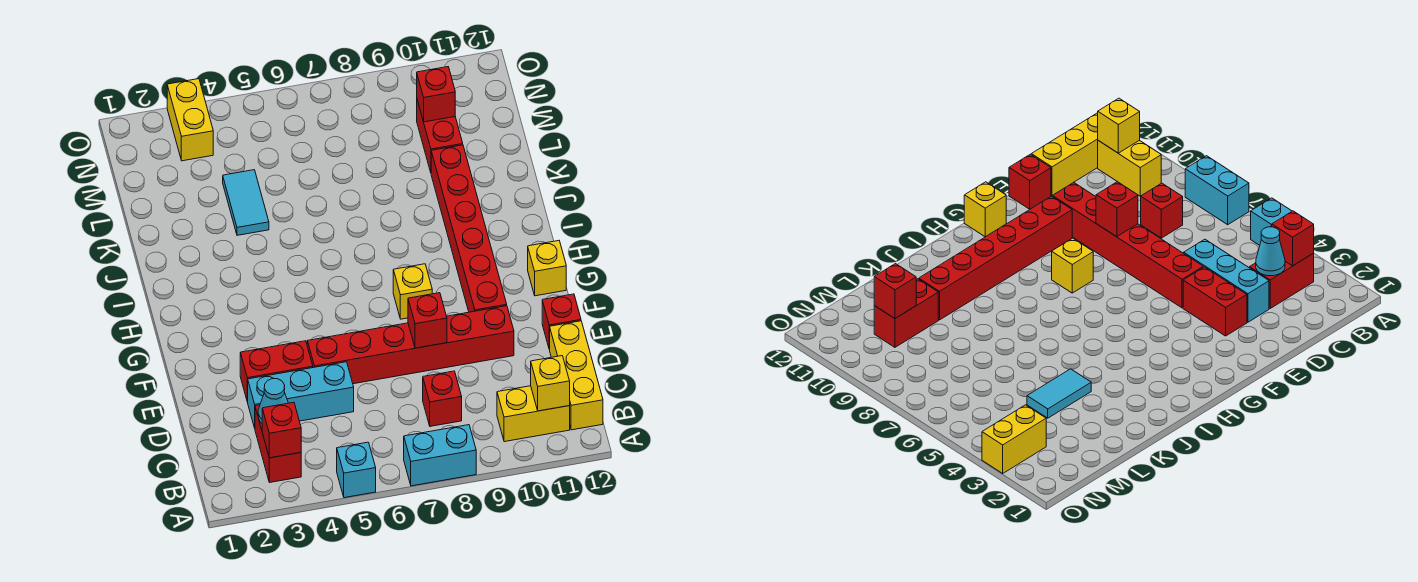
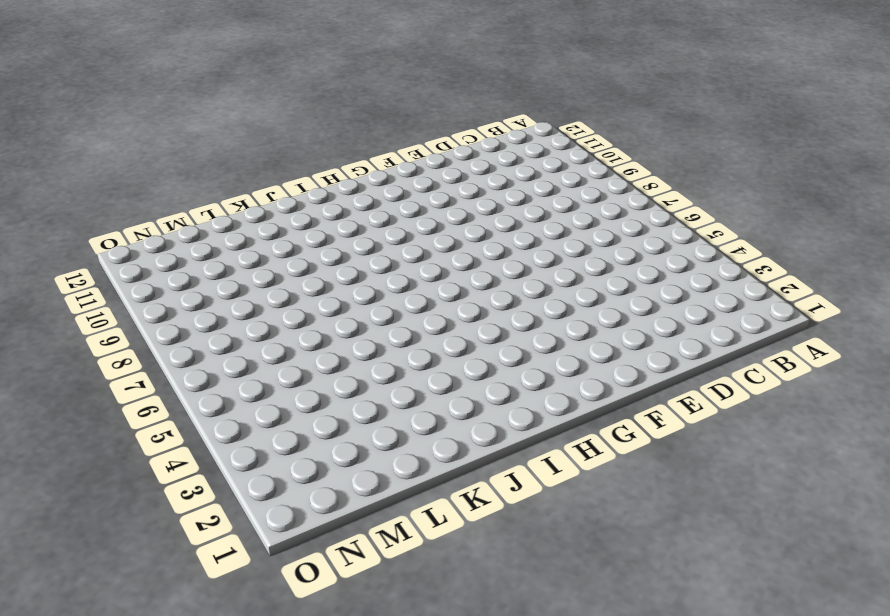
none -> cyan 1x1 brick [337,442,376,498]
none -> cyan 1x2 brick [404,425,476,486]
none -> red 1x2 brick [255,405,301,482]

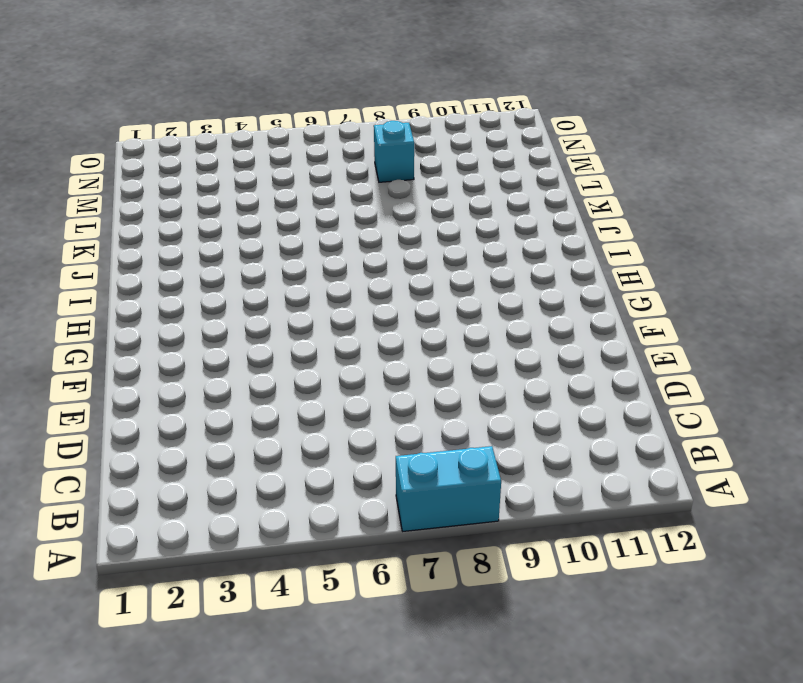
cyan 1x1 brick [374,121,414,182] -> cyan 1x1 brick moved to [337,442,376,498]
none -> red 1x2 brick [255,405,301,482]
none -> yellow 1x2 brick [497,386,570,442]
none -> yellow 1x3 brick [549,321,603,430]

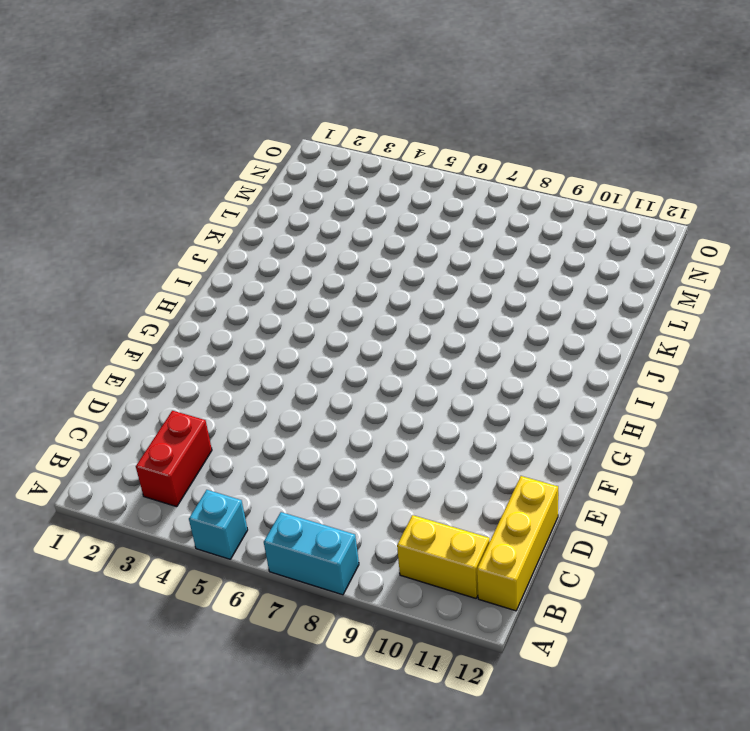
none -> red 1x1 brick [423,371,462,426]
none -> cyan 1x3 brick [248,362,354,428]
none -> red 1x2 brick [240,341,313,402]

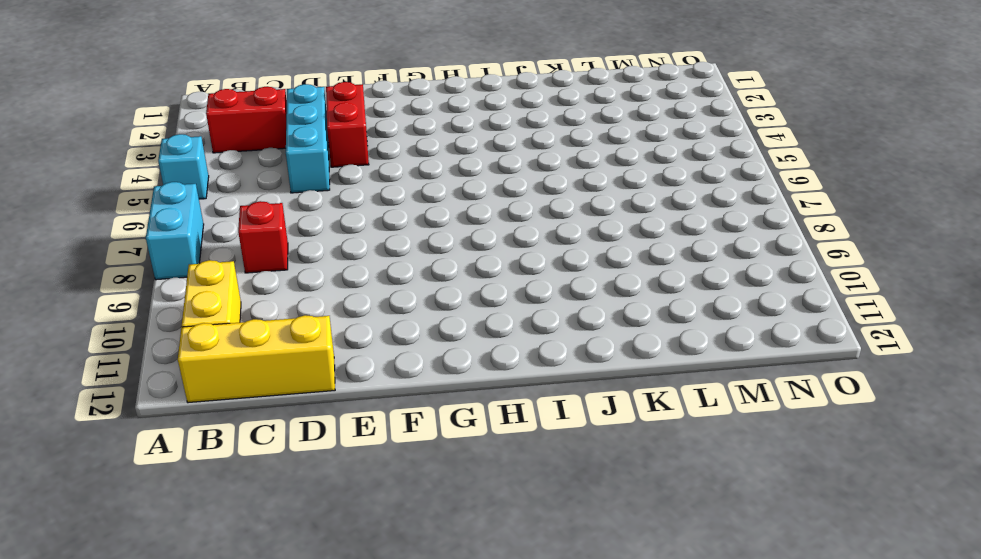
none -> red 1x6 brick [307,306,514,384]
none -> red 1x1 brick [542,294,581,349]
none -> red 1x6 brick [431,145,507,312]

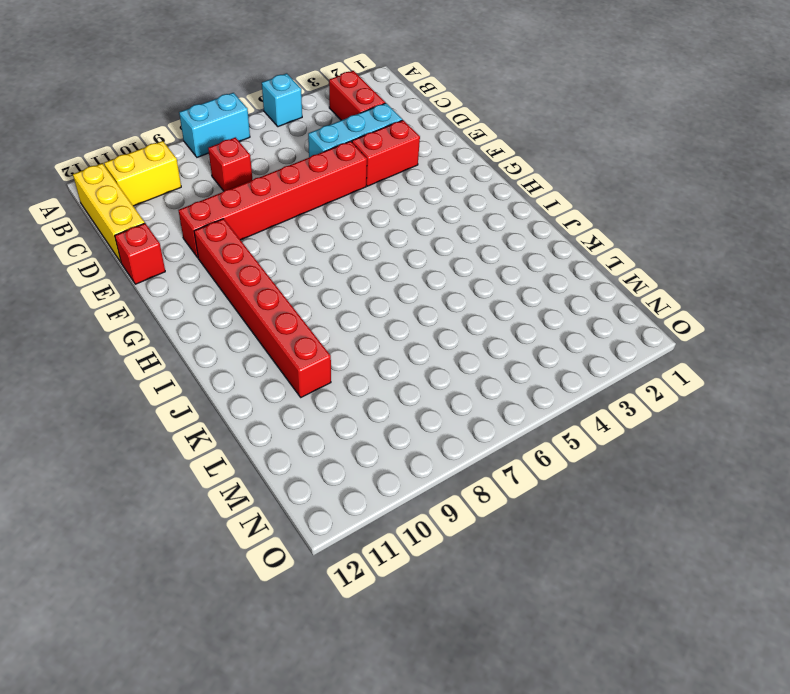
none -> yellow 1x1 brick [393,264,432,319]
none -> yellow 1x1 brick [528,241,566,296]
none -> cyan 1x2 tile [223,170,269,235]

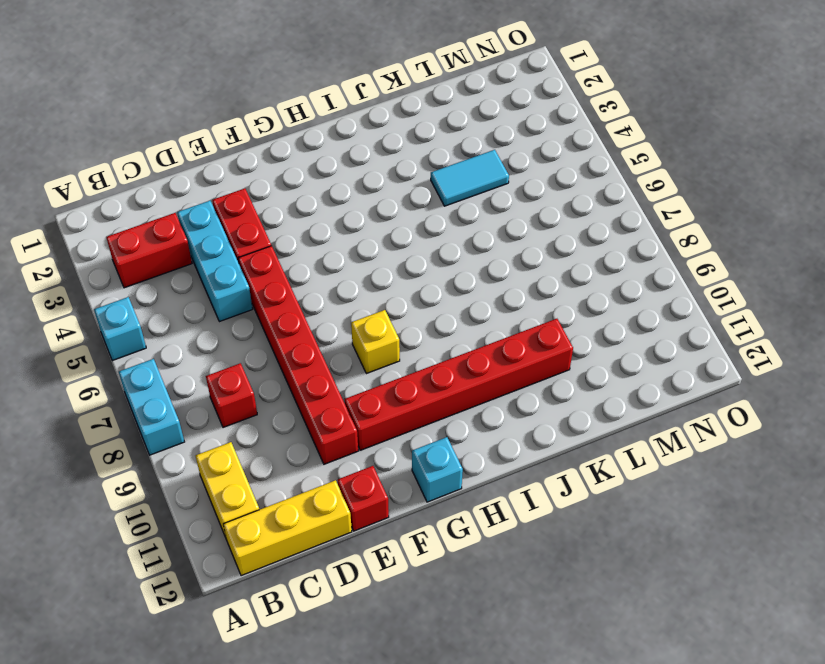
cyan 1x1 brick [412,437,463,502] -> yellow 1x1 brick [528,241,566,296]
none -> red 1x2 brick [417,100,463,172]
none -> yellow 1x2 brick [167,79,213,161]
none -> red 1x1 brick [262,402,301,458]

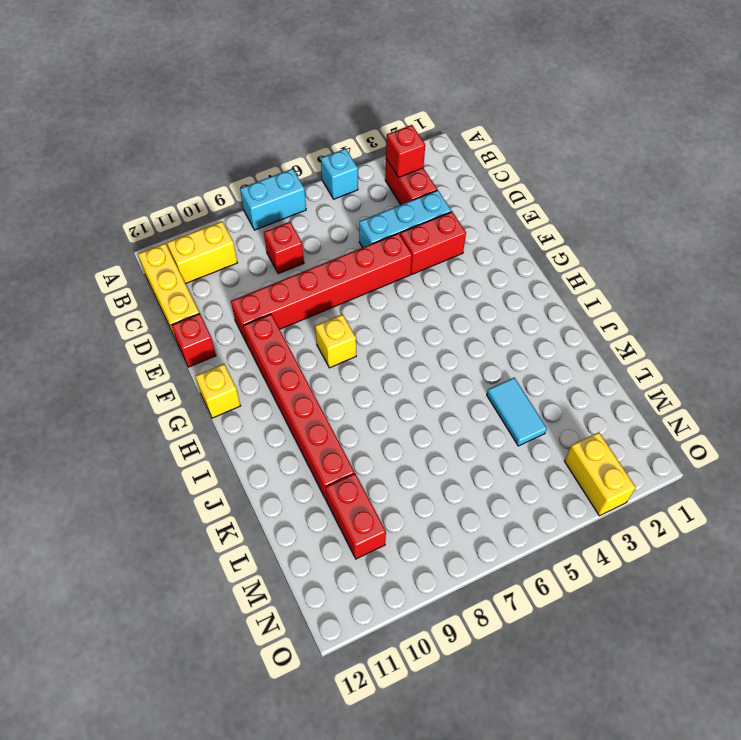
none -> yellow 1x1 brick [531,356,570,411]
none -> cyan 1x1 cone [258,379,288,423]
none -> red 1x1 brick [408,293,447,348]

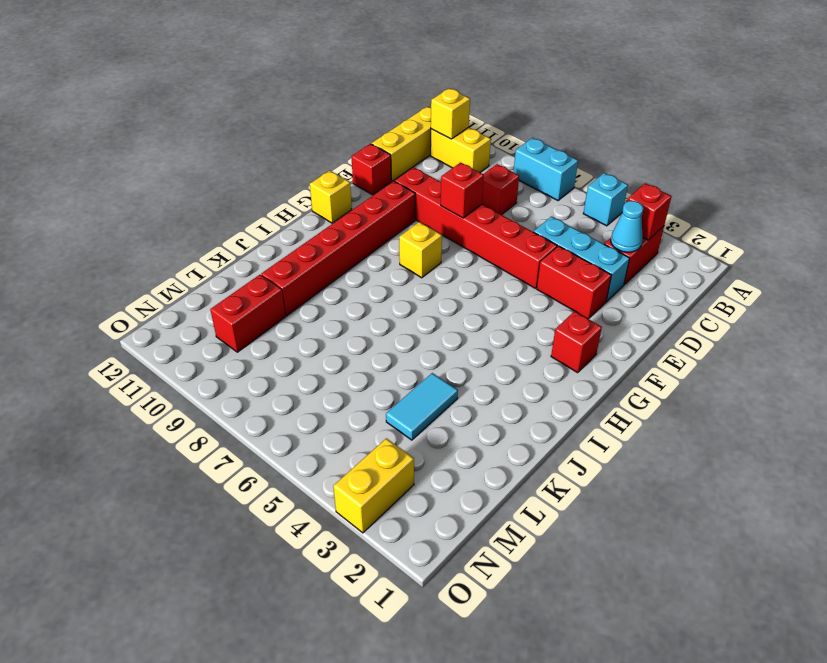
red 1x1 brick [551,311,602,373] -> red 1x1 brick moved to [417,67,455,122]

